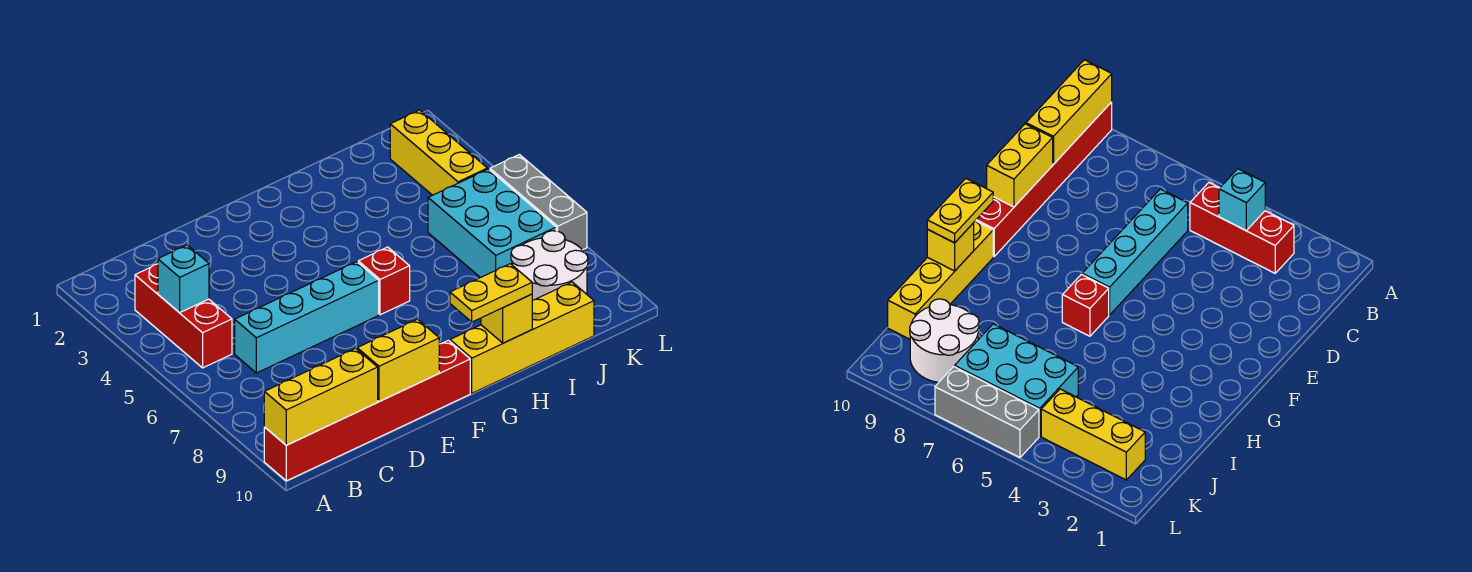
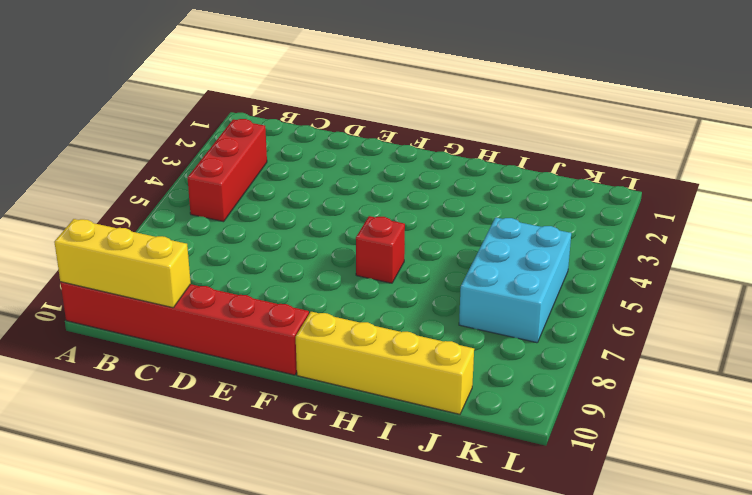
none -> cyan 1x4 brick [235,262,379,373]
none -> white 2x2 round brick [511,231,588,300]
none -> yellow 1x3 brick [390,110,487,195]

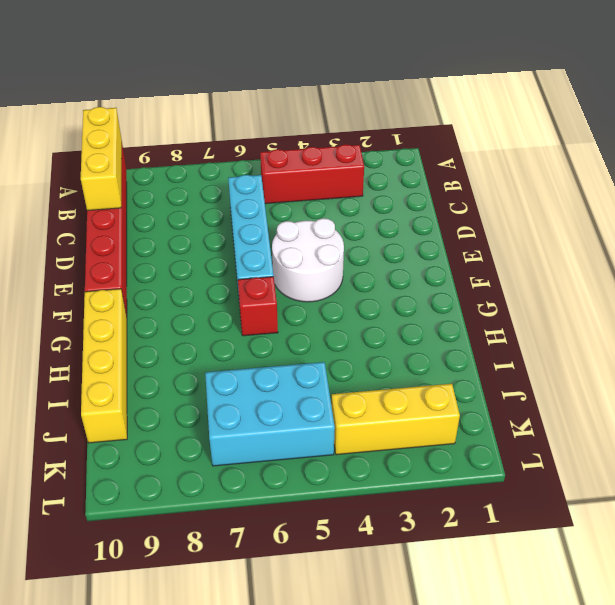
white 2x2 round brick [272,218,344,302] -> white 2x2 round brick moved to [511,231,588,300]
none -> grey 1x3 brick [490,155,587,250]
none -> cyan 1x1 brick [158,245,209,313]
none -> yellow 1x2 brick [357,319,439,402]

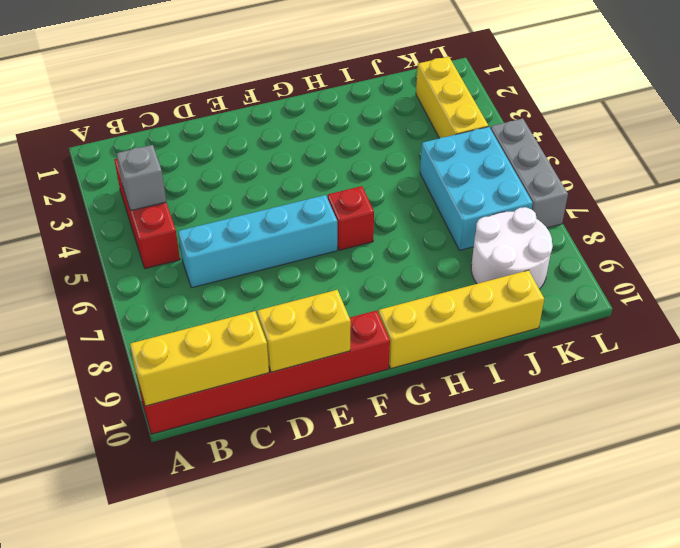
grey 1x1 brick [117,145,166,211] -> cyan 1x1 brick [158,245,209,313]
none -> yellow 1x1 brick [481,294,532,343]
none -> yellow 1x2 plate [450,264,532,322]

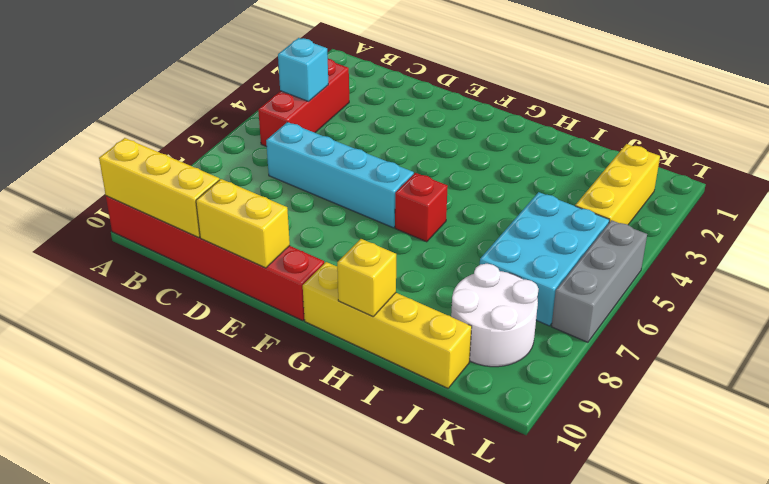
none -> yellow 1x2 plate [450,264,532,322]

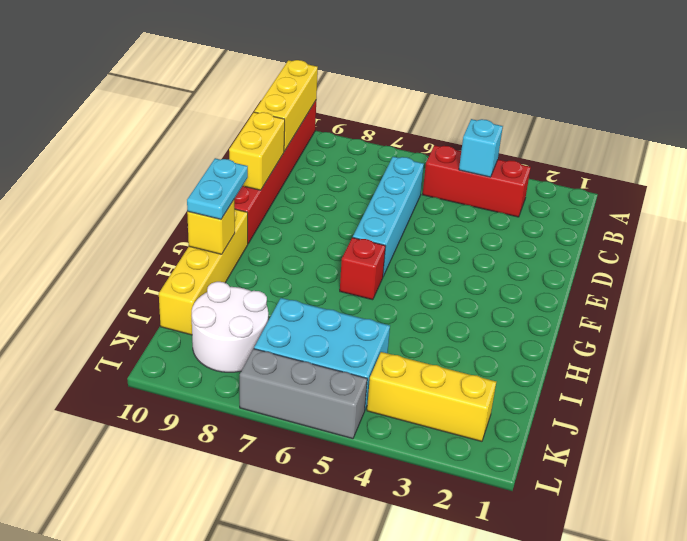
cyan 1x2 plate [187,158,248,219] -> yellow 1x2 plate [450,264,532,322]

